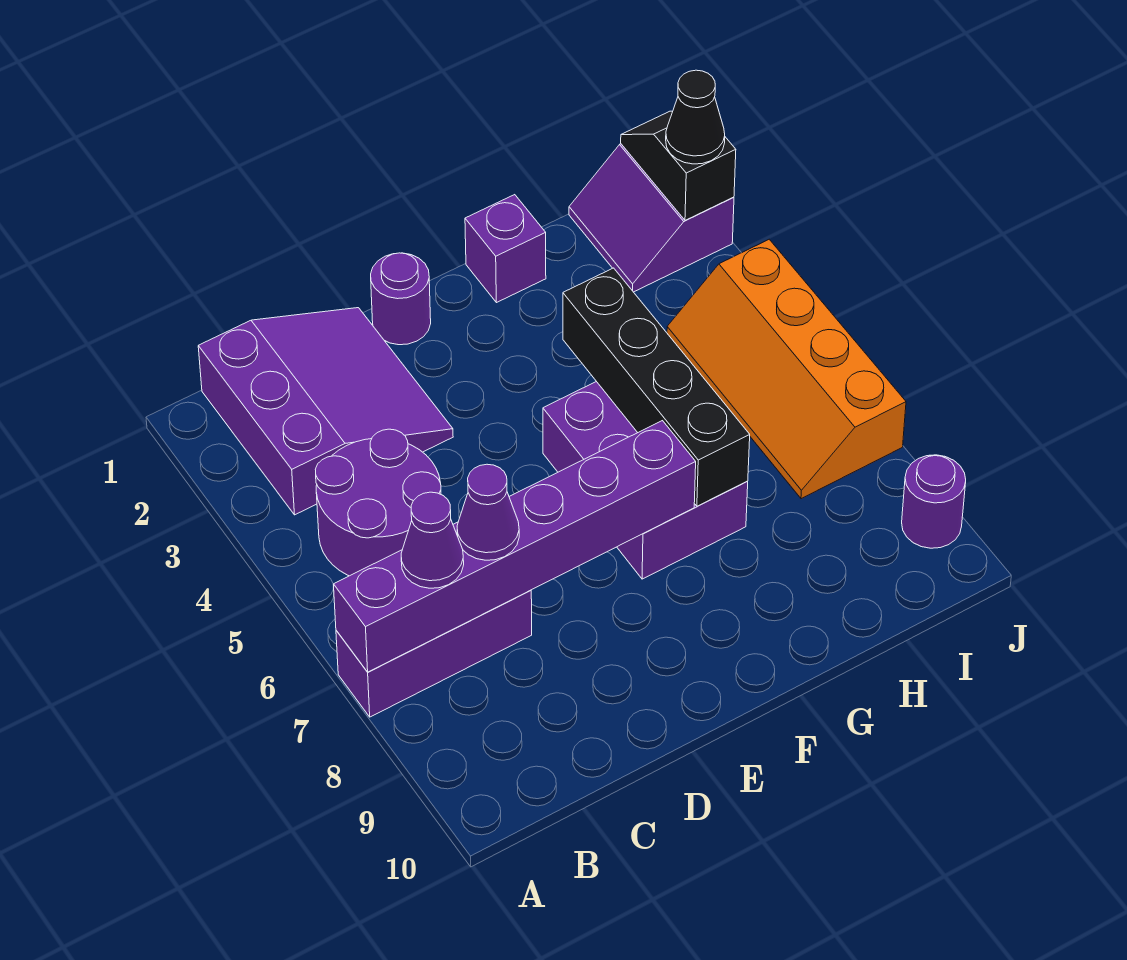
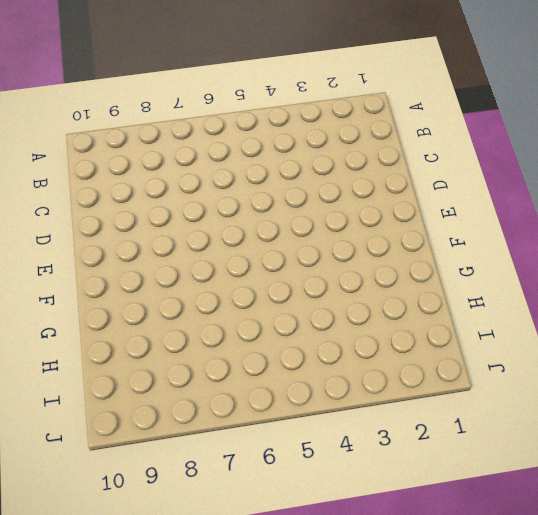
none -> purple 1x3 brick [336,590,532,717]
none -> purple 3x3 slope [198,308,453,515]
none -> purple 2x2 round brick [315,429,441,576]

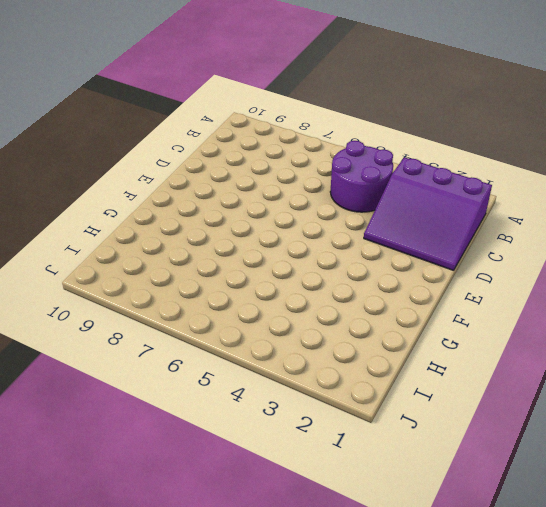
none -> purple 1x3 brick [336,590,532,717]
none -> purple 1x1 round brick [371,253,431,345]
none -> purple 2x3 brick [543,382,748,579]

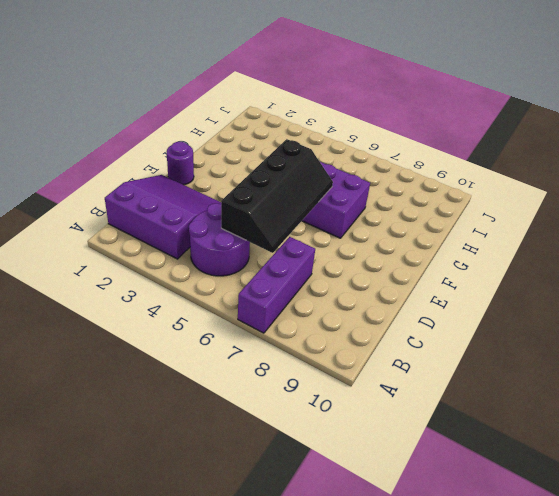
black 2x4 slope [221,139,333,253] -> none
none -> purple 1x1 brick [465,195,546,303]
none -> purple 2x2 slope [569,144,734,292]
none -> orange 2x4 slope [667,239,906,499]

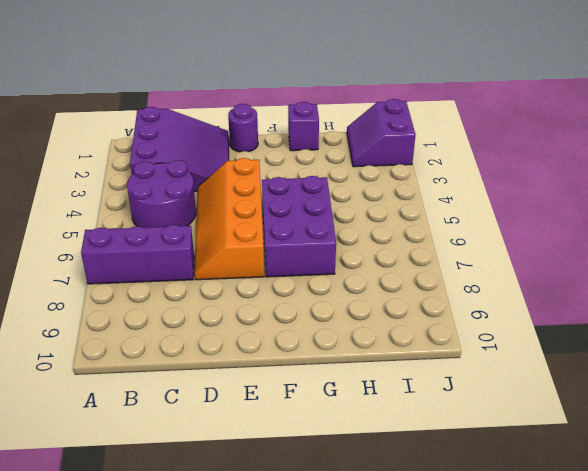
orange 2x4 slope [195,158,264,280] -> orange 2x4 slope moved to [667,239,906,499]
none -> purple 1x1 round brick [902,455,966,548]
none -> purple 1x6 brick [333,421,696,672]
none -> black 1x4 brick [563,268,750,506]

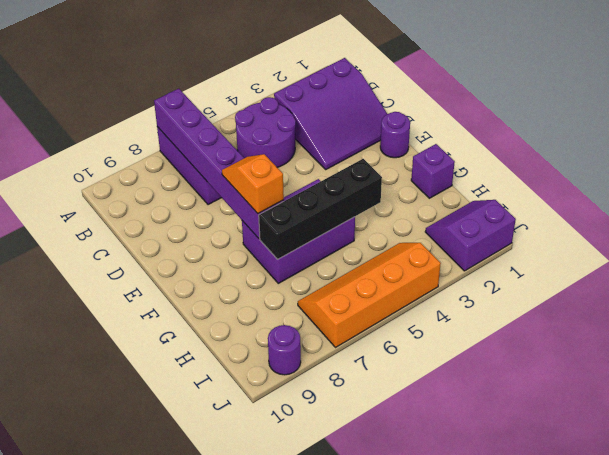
orange 1x2 slope [222,154,284,213] -> none
none -> black 1x2 slope [621,111,736,220]
none -> purple 1x1 cone [401,492,464,588]
none -> purple 1x1 cone [457,464,519,560]

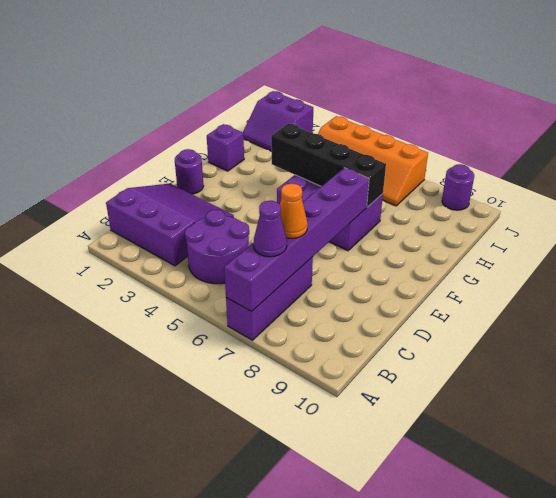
orange 1x1 cone [280,184,308,238] -> purple 1x1 cone [457,464,519,560]
none -> black 1x2 slope [621,111,736,220]
none -> black 1x1 cone [666,70,725,164]

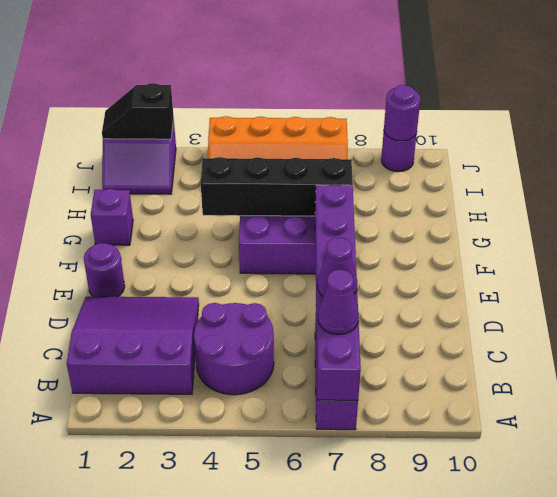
purple 1x1 round brick [384,85,421,141] -> none
none -> black 1x1 cone [666,70,725,164]

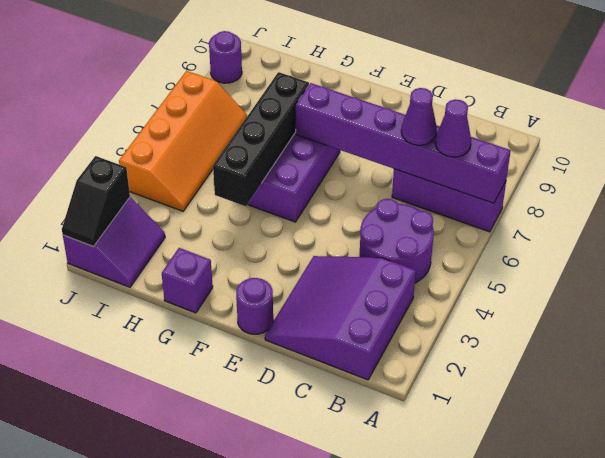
none -> black 1x1 cone [666,70,725,164]

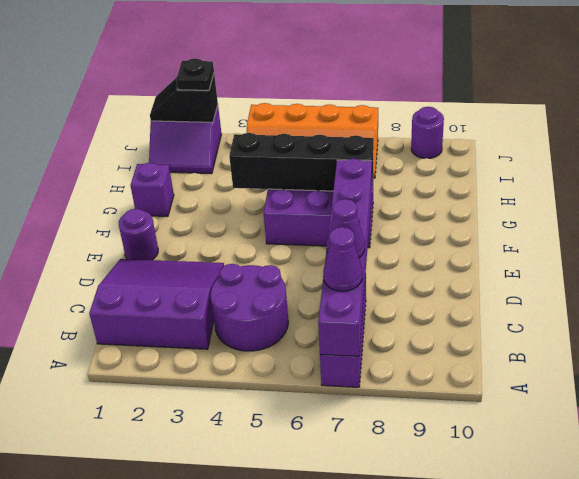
black 1x1 plate [176,59,214,90] -> black 1x1 cone [666,70,725,164]

